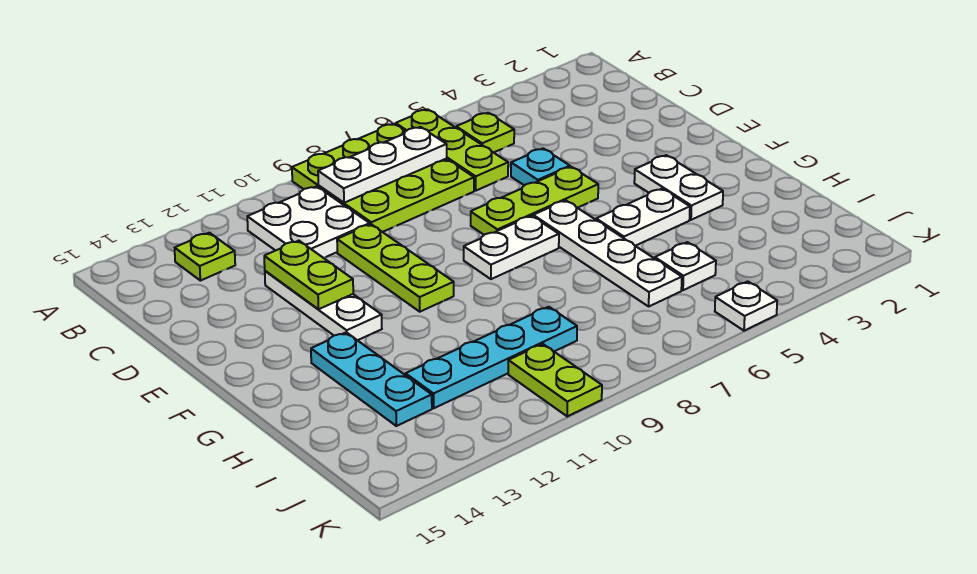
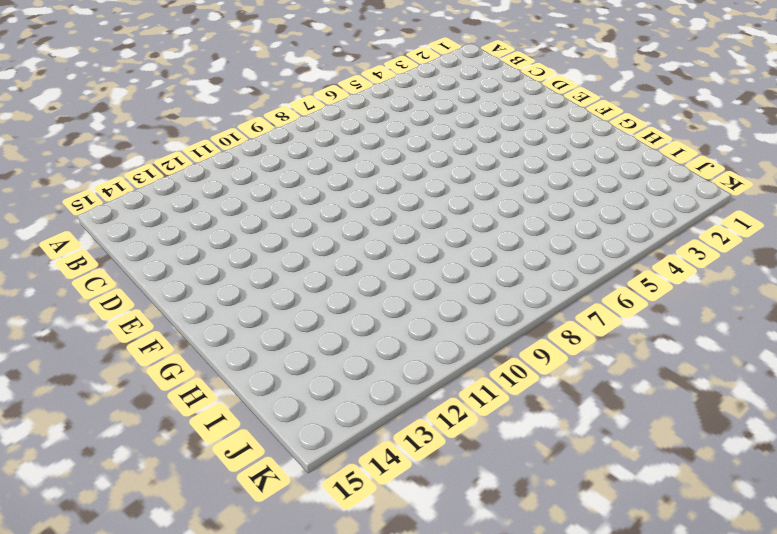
none -> lime 1x3 plate [396,109,508,191]
none -> lime 3x3 plate [292,124,474,232]
none -> lime 1x1 plate [456,113,514,153]

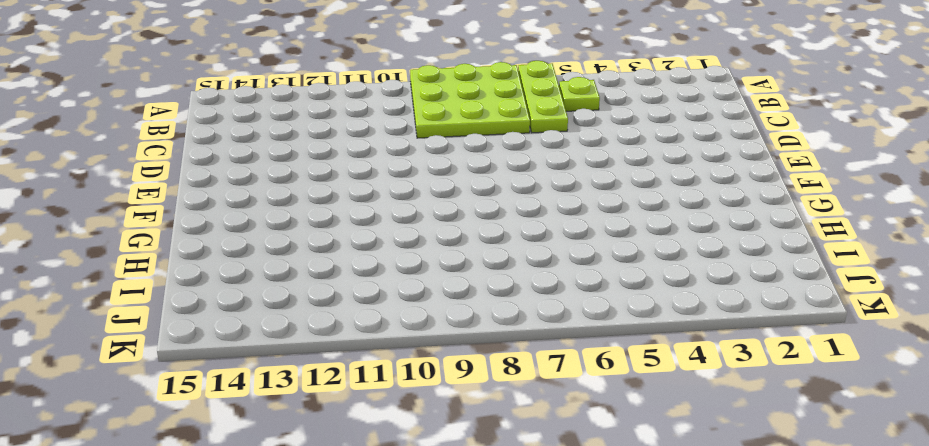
none -> white 2x2 plate [247,186,370,258]
none -> lime 1x1 plate [175,233,235,281]
none -> cyan 1x1 plate [511,148,570,186]

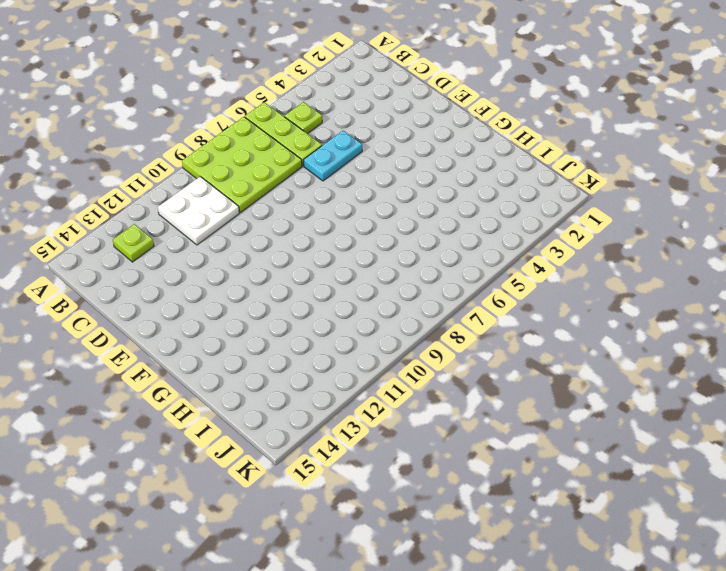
cyan 1x2 plate [304,131,362,181] -> cyan 1x1 plate [511,148,570,186]
none -> lime 1x3 plate [337,224,454,312]
none -> white 1x3 plate [265,271,382,340]
none -> lime 1x3 plate [471,167,598,235]

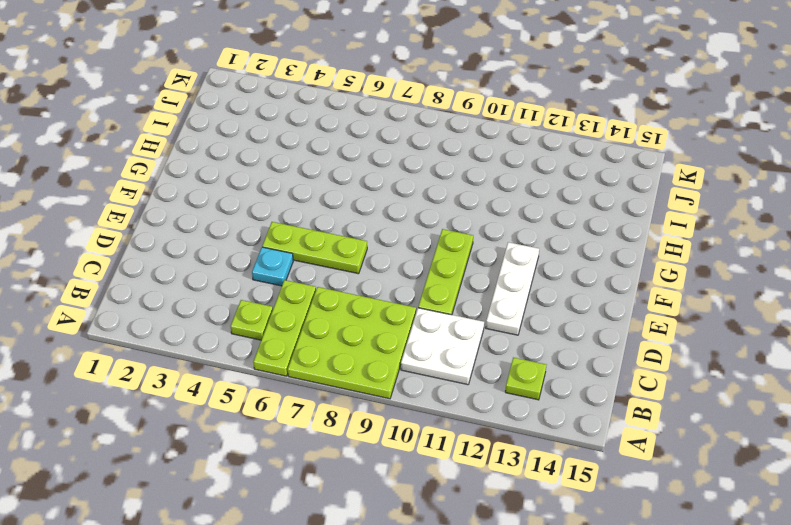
none -> white 1x2 plate [634,155,723,220]
none -> white 1x4 plate [533,200,682,306]
none -> white 1x2 plate [464,216,559,279]

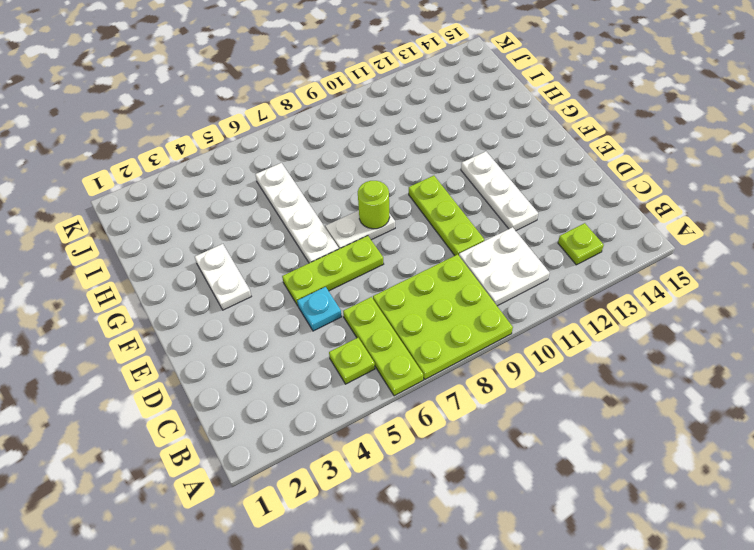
lime 1x1 round brick [358,181,390,229] -> none
none -> white 1x2 plate [596,189,690,246]
none -> cyan 1x3 plate [311,332,432,426]
none -> white 1x1 plate [655,242,716,290]

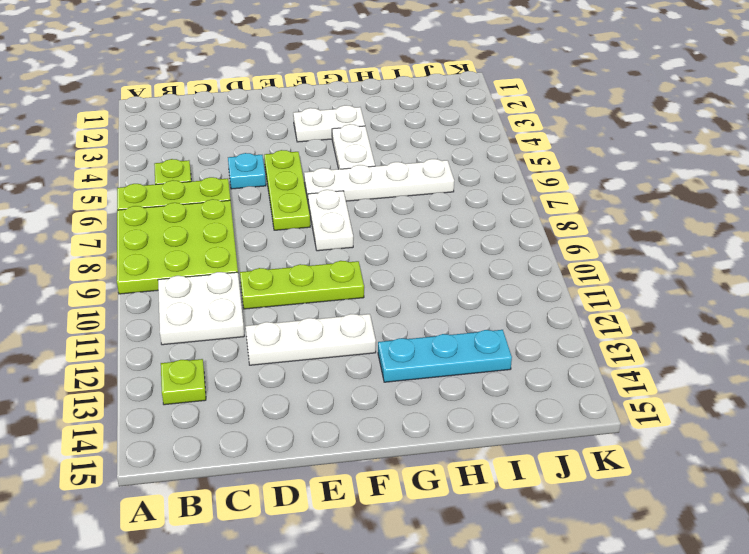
none -> white 1x1 plate [655,242,716,290]
none -> cyan 1x4 plate [406,307,577,408]
none -> lime 1x2 plate [508,344,602,416]

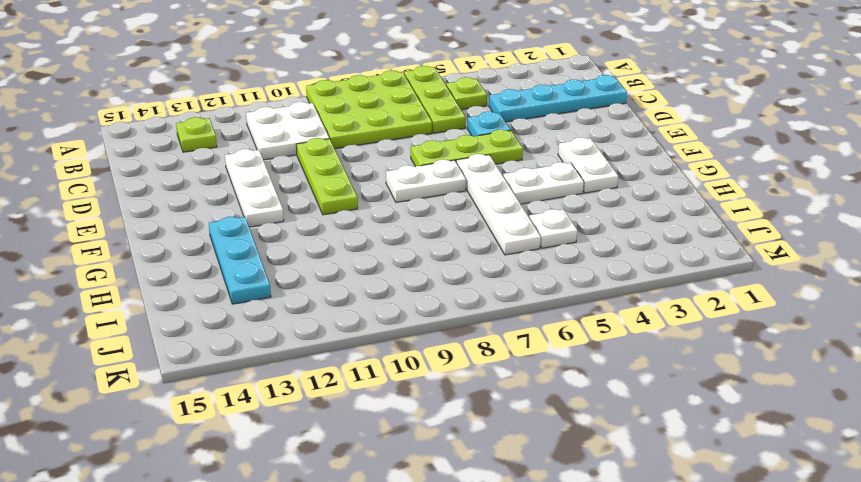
cyan 1x4 plate [489,75,627,122] -> cyan 1x4 plate moved to [406,307,577,408]
none -> lime 1x2 plate [508,344,602,416]
none -> white 1x1 plate [715,281,777,331]
none -> white 1x3 plate [318,127,447,203]

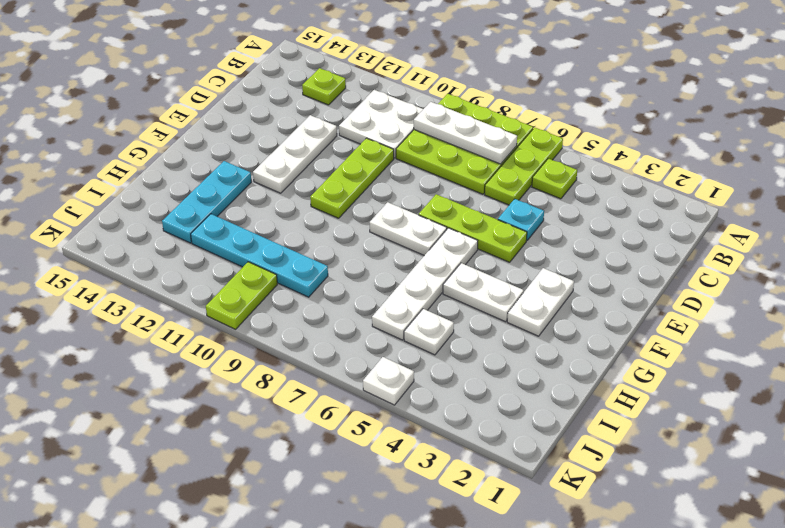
none -> lime 1x2 plate [264,241,353,309]

